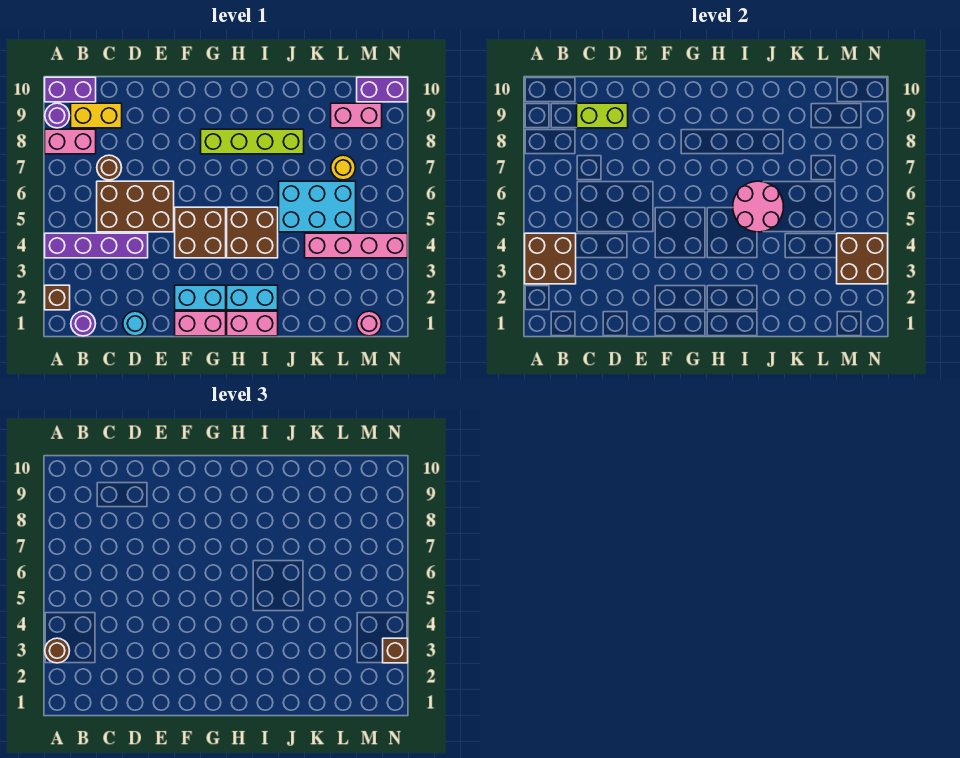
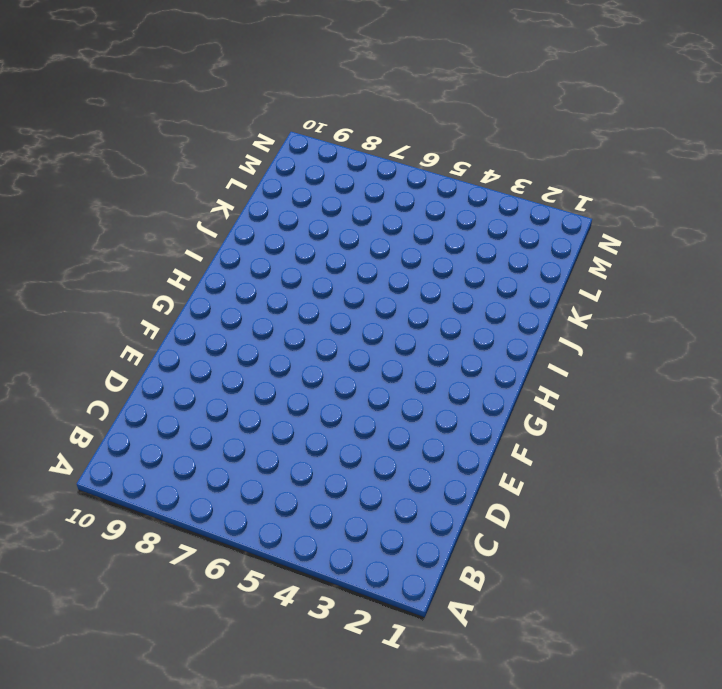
none -> brown 1x1 brick [45,285,70,310]
none -> purple 1x4 brick [45,233,148,258]
none -> pink 1x2 brick [45,129,96,154]

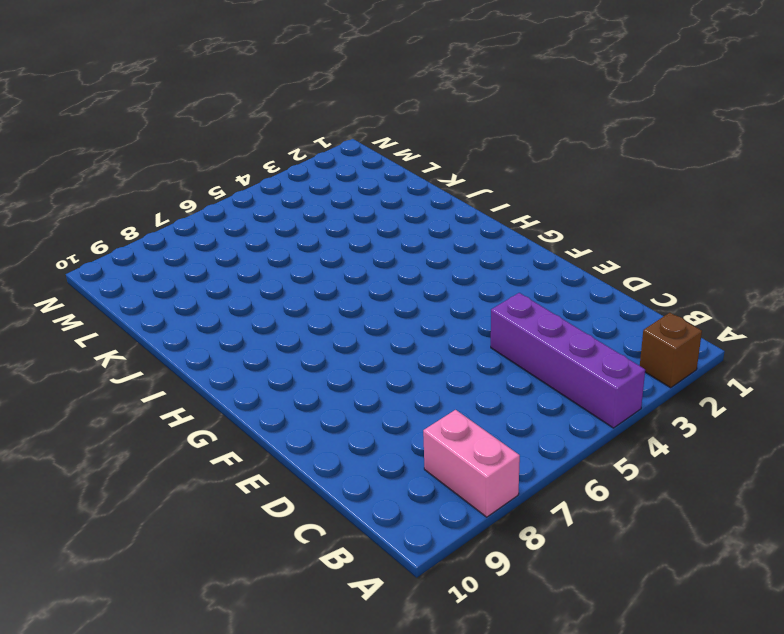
none -> purple 1x1 round brick [45,103,70,128]
none -> purple 1x2 brick [45,77,96,102]
none -> purple 1x1 round brick [71,311,96,336]

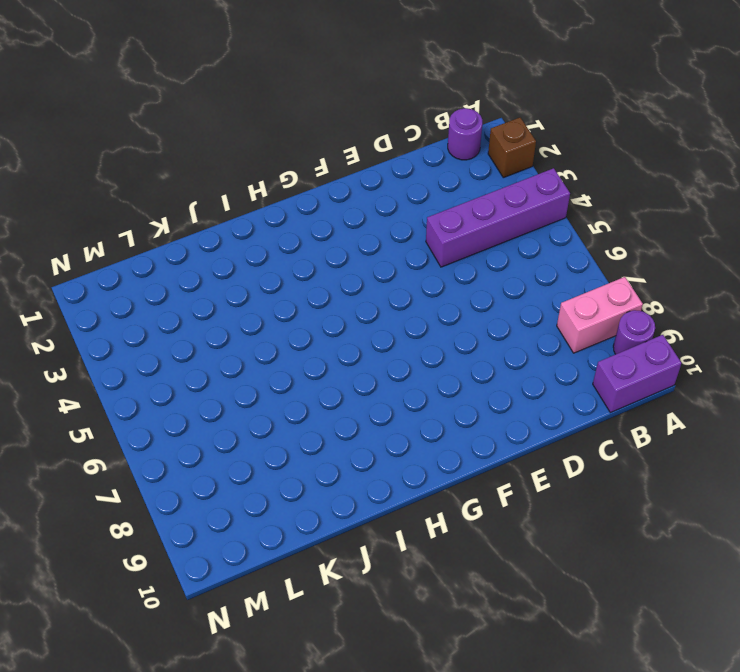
none -> yellow 1x2 brick [71,103,122,128]
none -> brown 2x3 brick [97,181,174,232]
none -> brown 1x1 round brick [97,155,122,180]

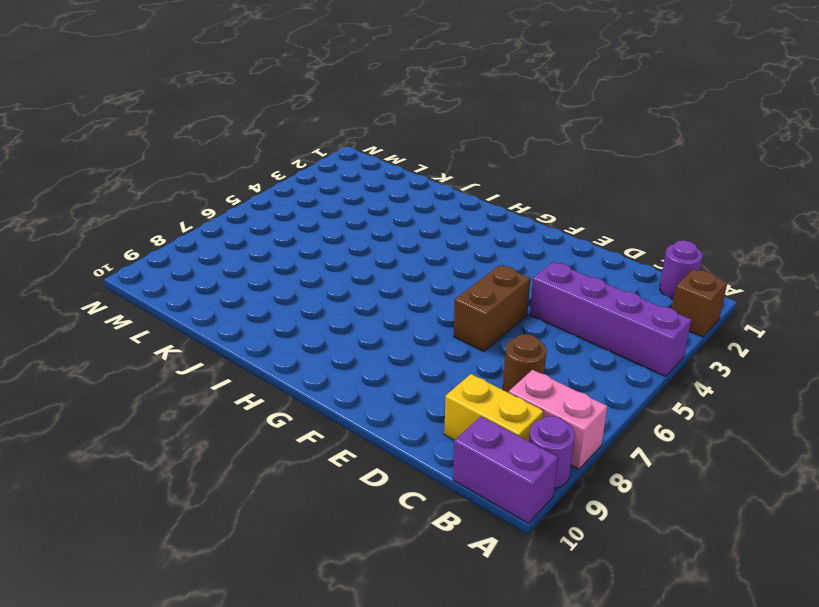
brown 1x2 brick [454,265,530,351] -> brown 2x3 brick [97,181,174,232]
none -> cyan 1x1 round brick [123,311,148,336]
none -> pink 1x2 brick [175,311,226,336]
none -> cyan 1x2 brick [175,285,226,310]

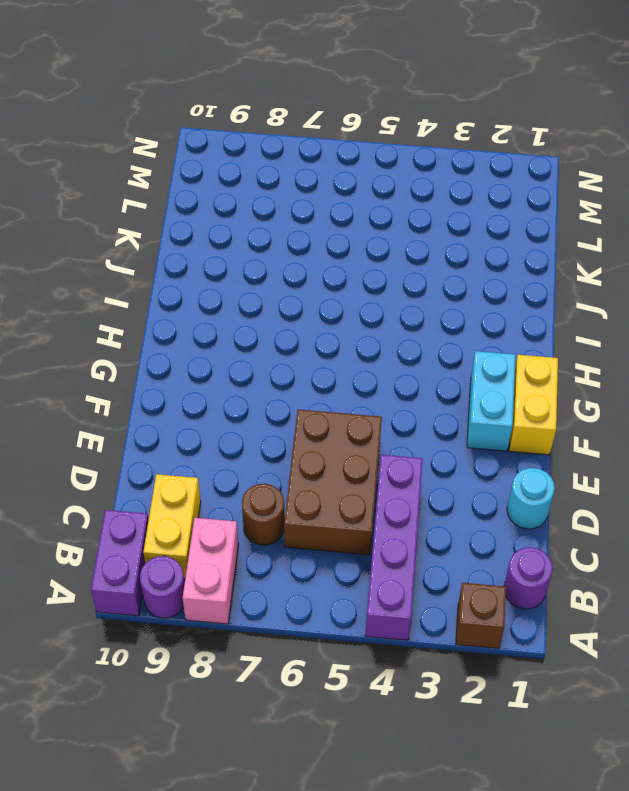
yellow 1x2 brick [509,355,558,455] -> pink 1x2 brick [175,311,226,336]
none -> brown 2x2 brick [175,207,226,258]
none -> lime 1x4 brick [201,129,304,154]
none -> pink 1x2 brick [227,311,278,336]

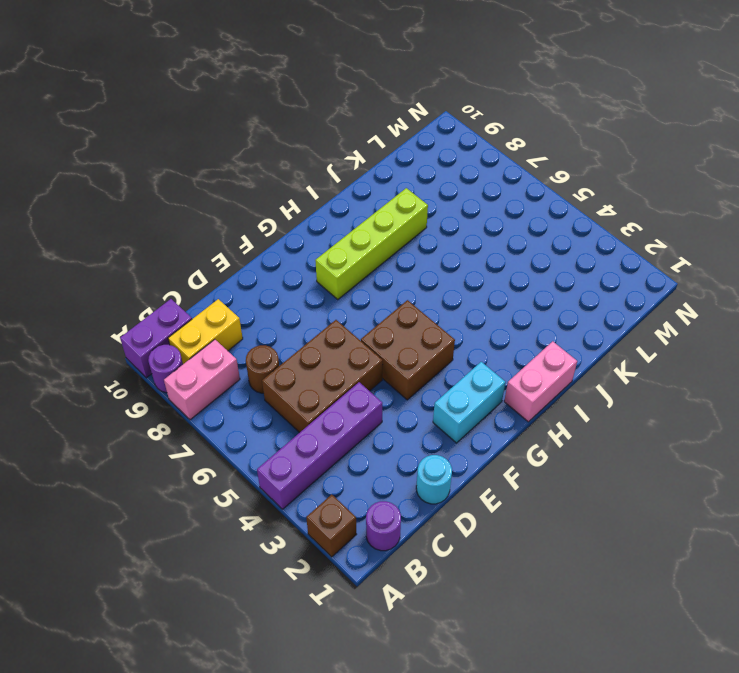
none -> pink 1x2 brick [175,311,226,336]
none -> cyan 1x2 brick [227,285,278,310]
none -> brown 2x2 brick [227,207,278,258]

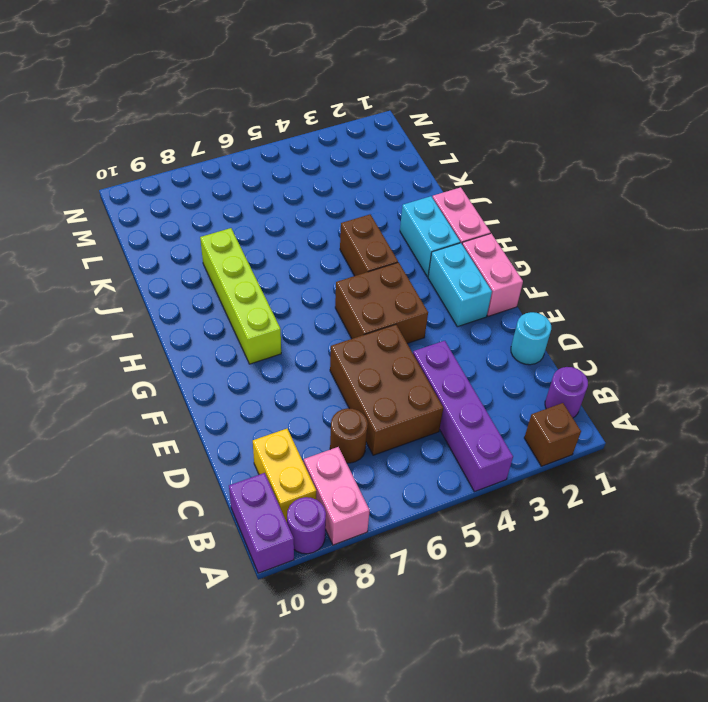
brown 1x2 brick [340,214,398,276] -> brown 2x2 brick [227,207,278,258]
none -> cyan 2x3 brick [279,181,356,232]
none -> pink 1x4 brick [305,233,408,258]
none -> yellow 1x1 round brick [331,155,356,180]

